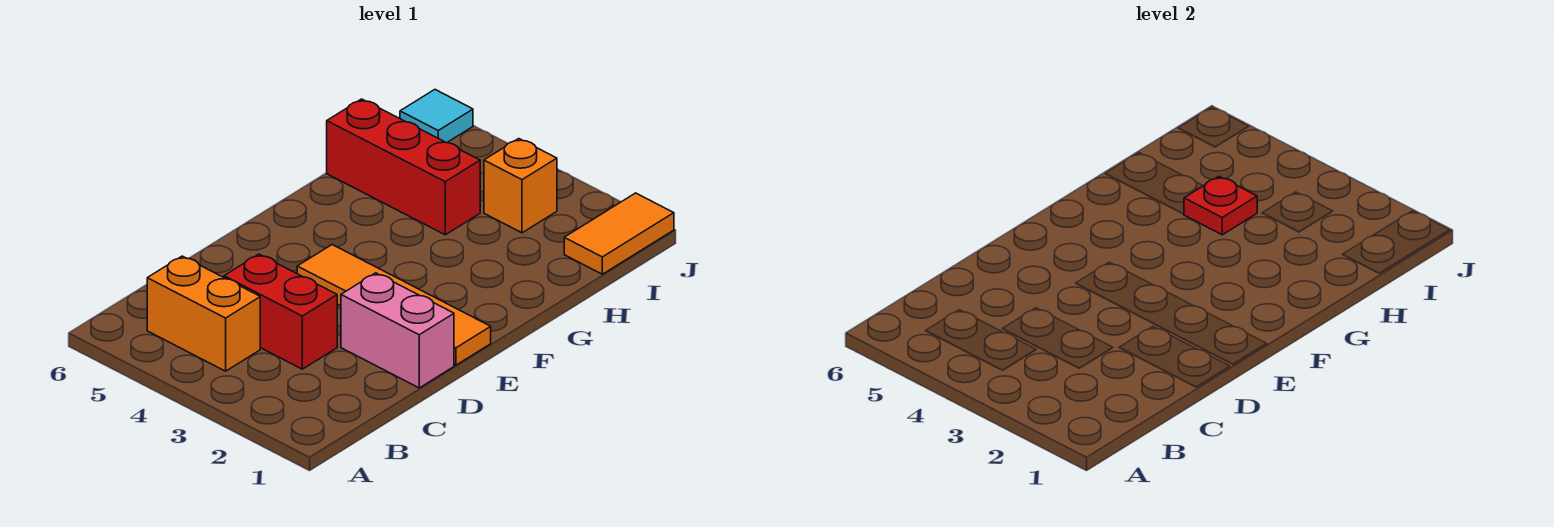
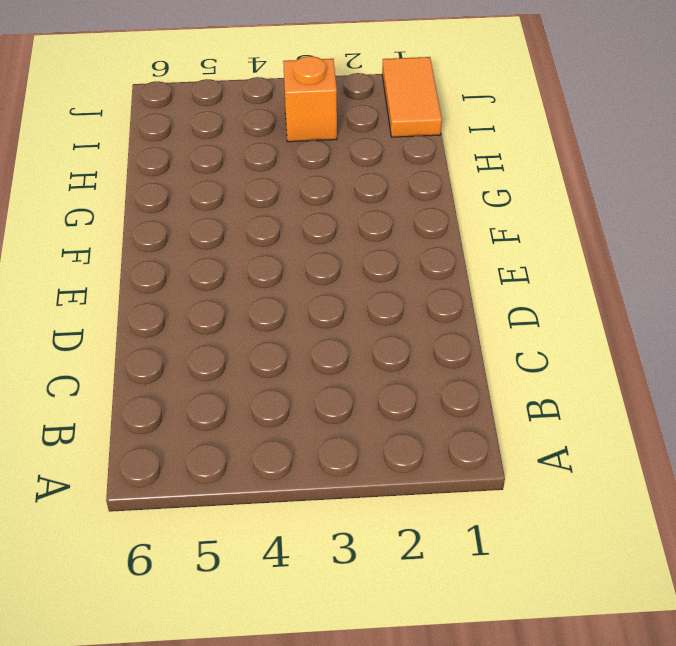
none -> orange 1x2 brick [147,256,260,371]
none -> red 1x2 brick [224,254,337,369]

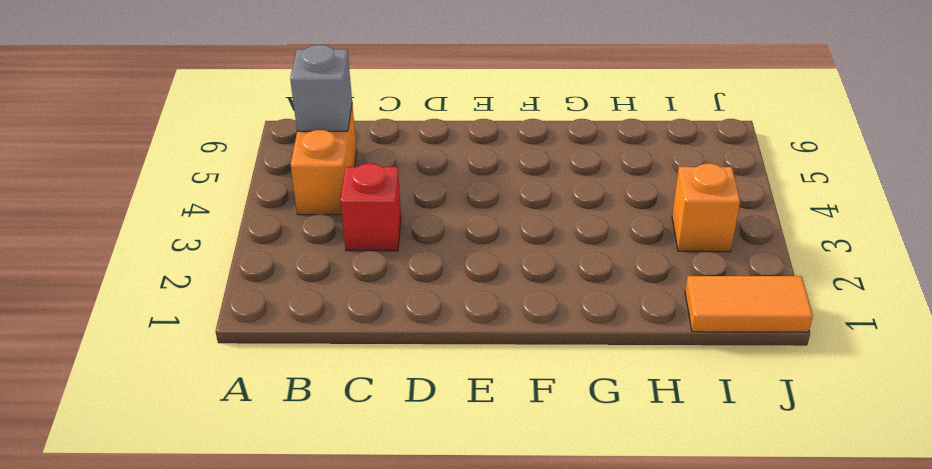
grey 1x1 brick [290,45,352,131] -> none
red 1x1 brick [340,164,401,251] -> red 1x2 brick [224,254,337,369]
none -> pink 1x2 brick [341,273,454,388]
none -> orange 1x4 tile [297,245,491,365]

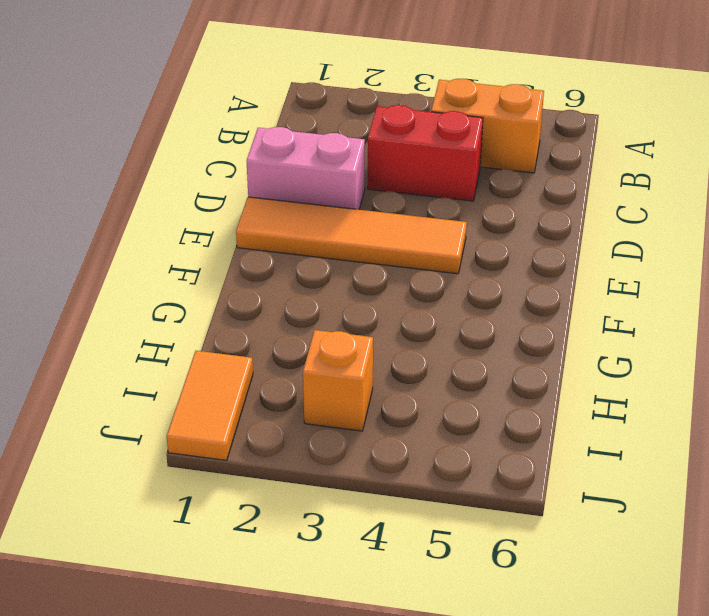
none -> red 1x3 brick [327,99,480,235]
none -> cyan 1x1 tile [400,90,473,143]

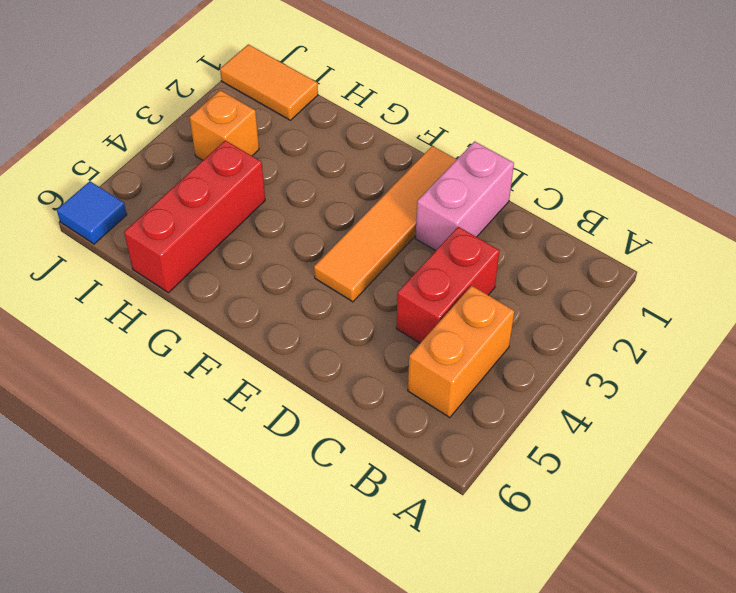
blue 1x1 tile [57,181,127,244] -> cyan 1x1 tile [400,90,473,143]
none -> red 1x1 plate [1184,177,1257,235]

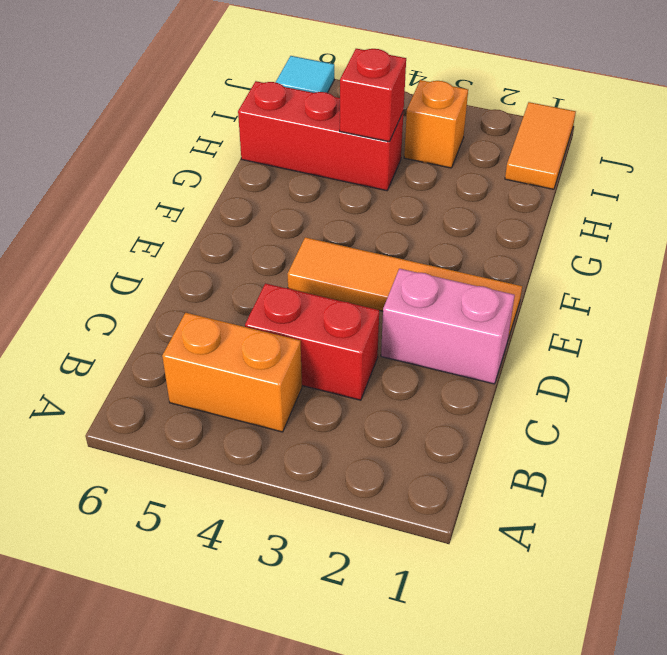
red 1x1 brick [340,49,406,142] -> red 1x1 plate [1184,177,1257,235]

